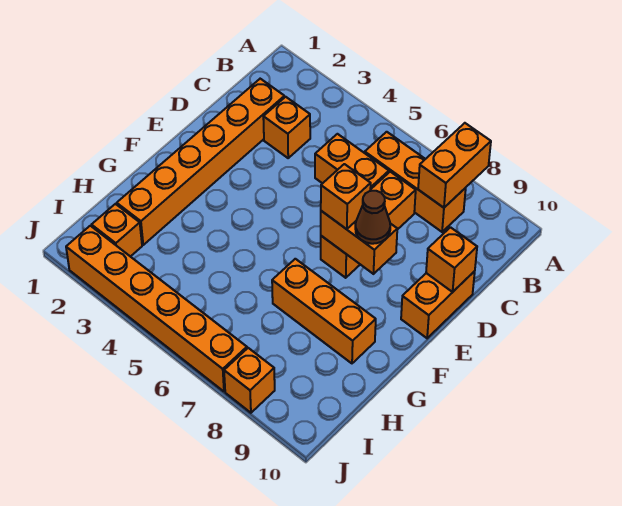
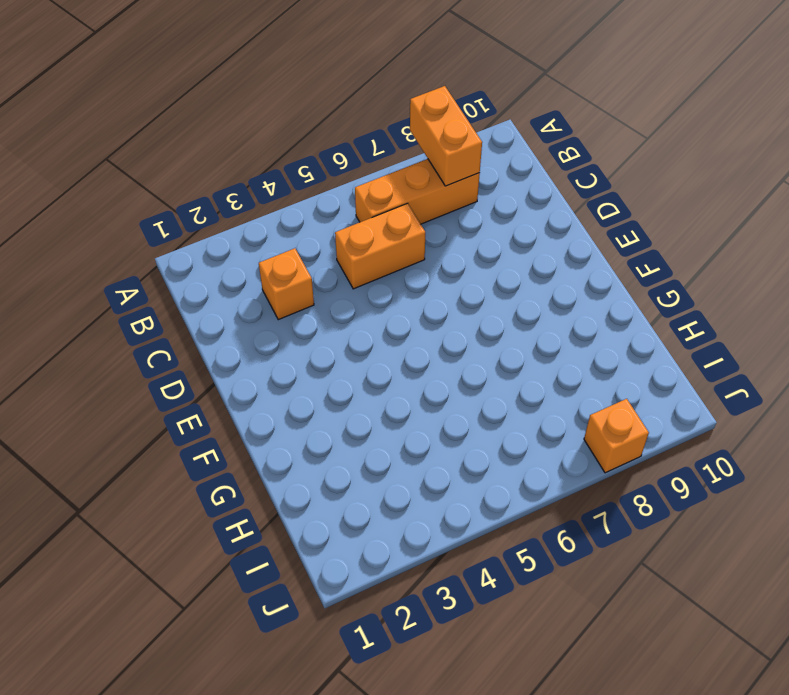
none -> orange 1x6 brick [117,79,284,245]
none -> orange 1x3 brick [321,172,416,278]
none -> orange 1x2 brick [401,271,475,338]

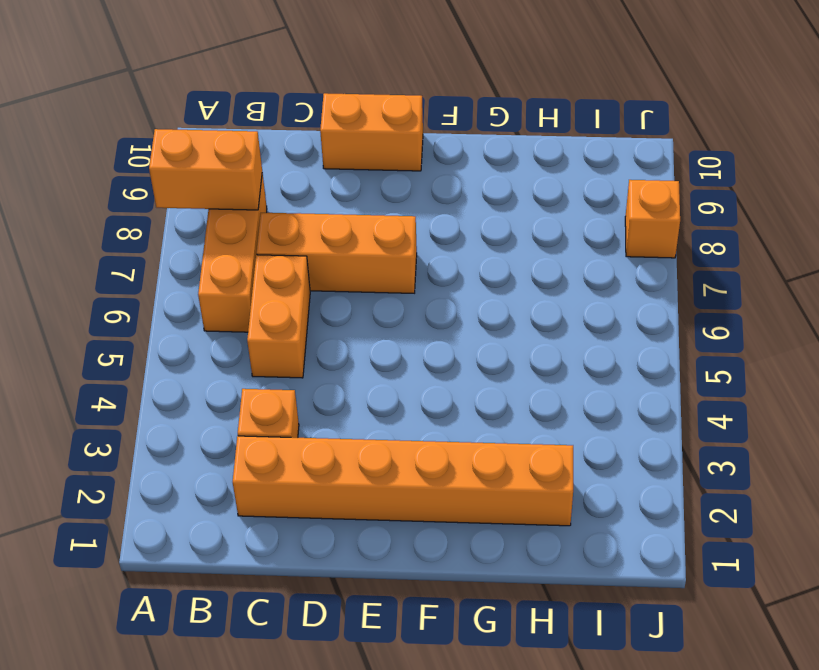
none -> orange 1x3 brick [272,259,376,363]
none -> orange 1x1 brick [92,204,142,257]
none -> orange 1x6 brick [66,226,247,391]

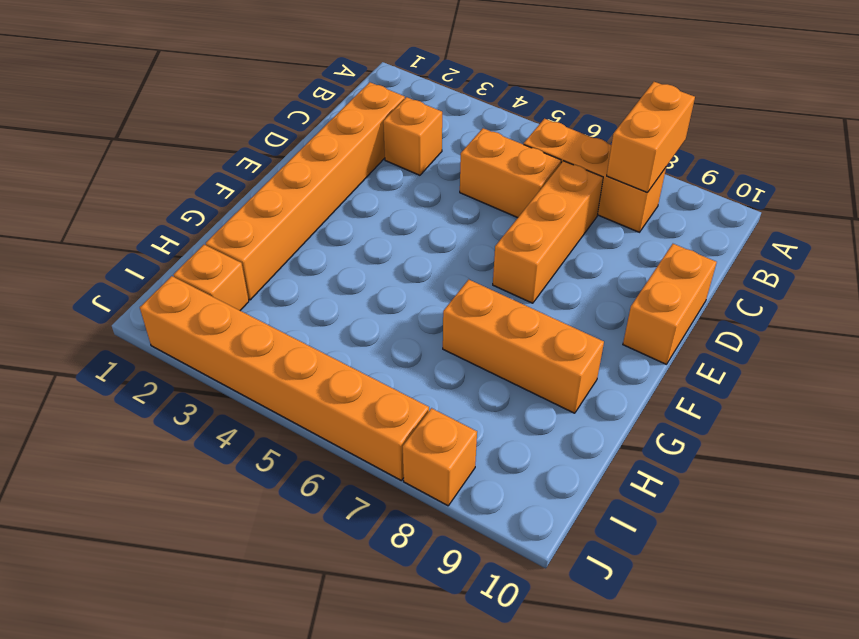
none -> orange 1x1 brick [426,227,477,292]
none -> orange 1x2 brick [321,211,397,274]
none -> orange 1x1 brick [321,164,371,229]

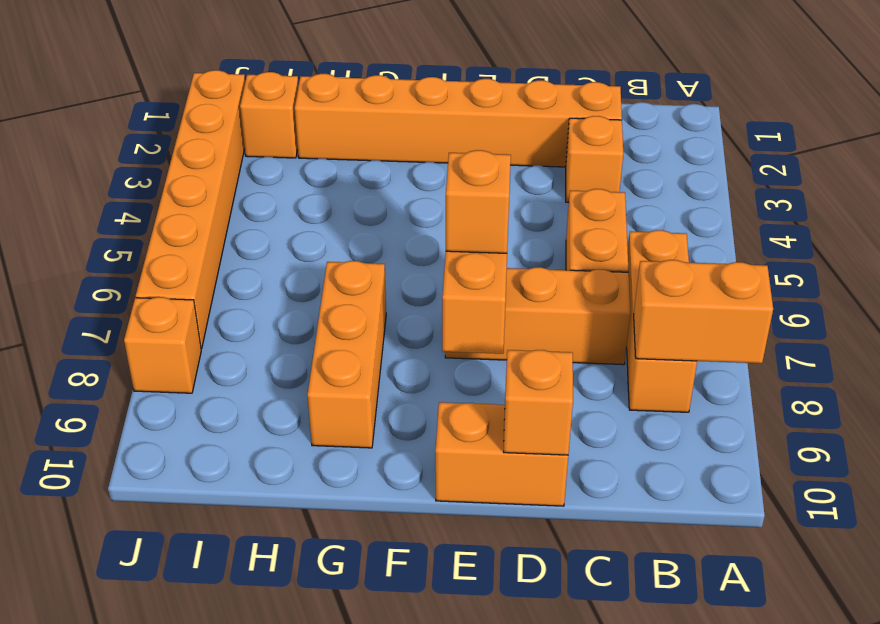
none -> brown 1x1 cone [355,191,390,244]

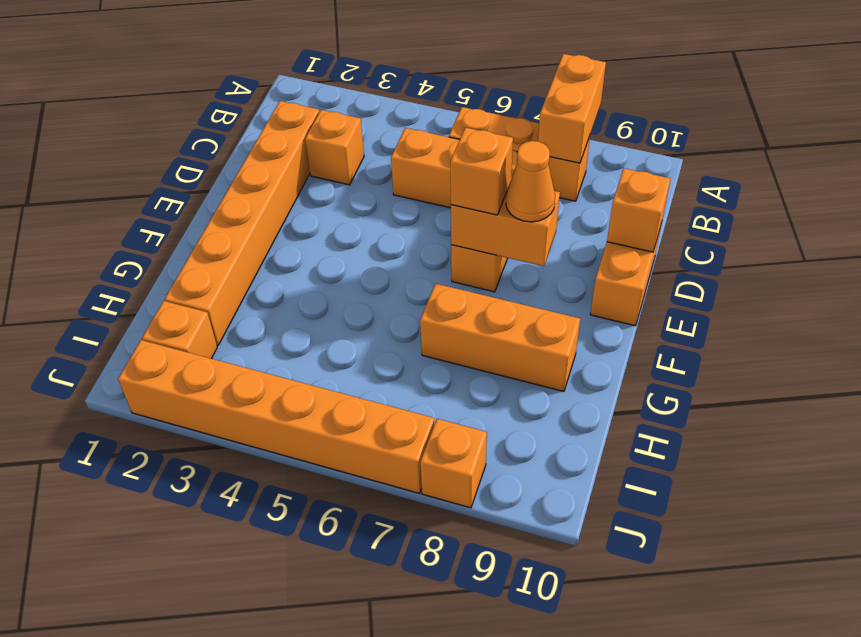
orange 1x1 cone [506,141,555,222] -> brown 1x1 cone [355,191,390,244]

